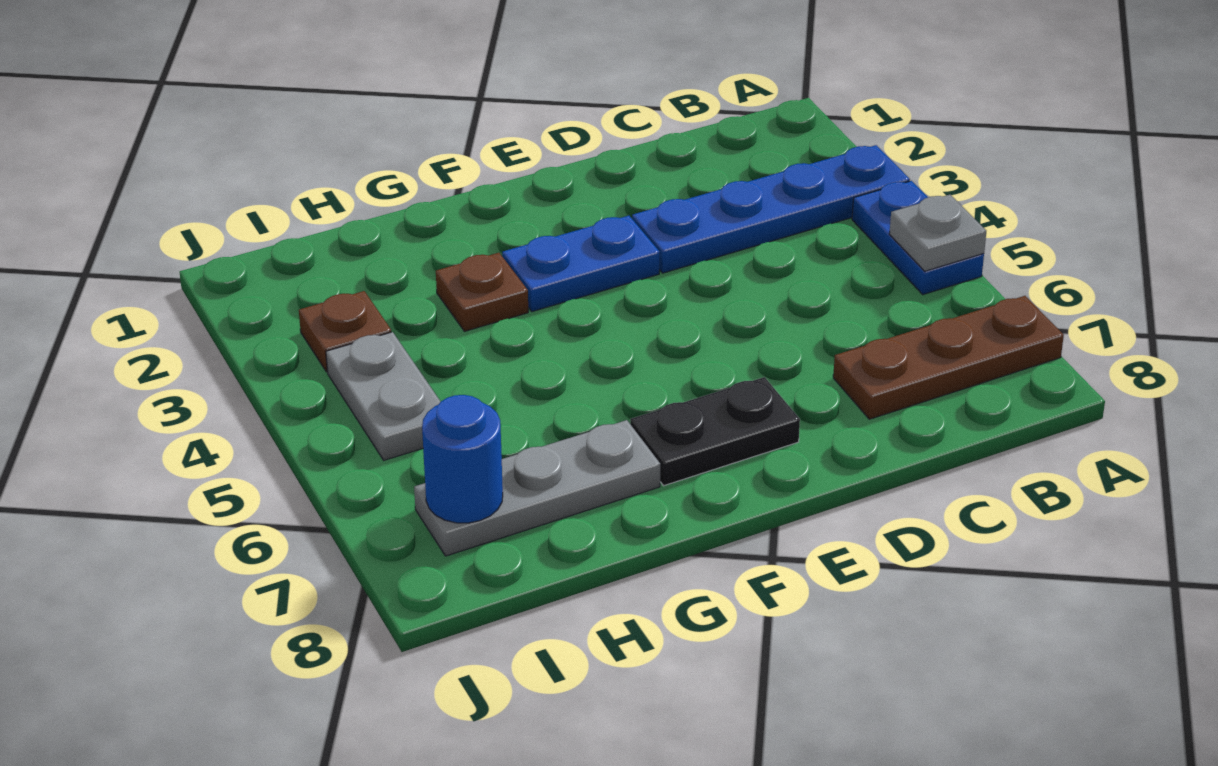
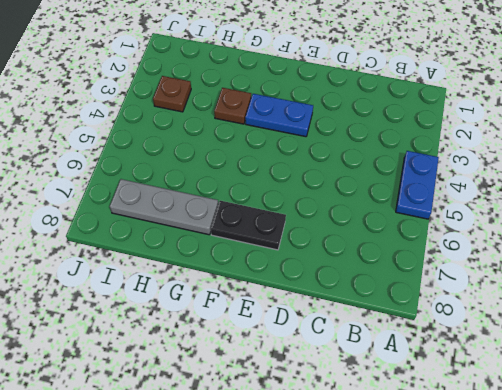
none -> blue 1x4 plate [632,145,910,273]
none -> brown 1x3 plate [833,296,1064,419]

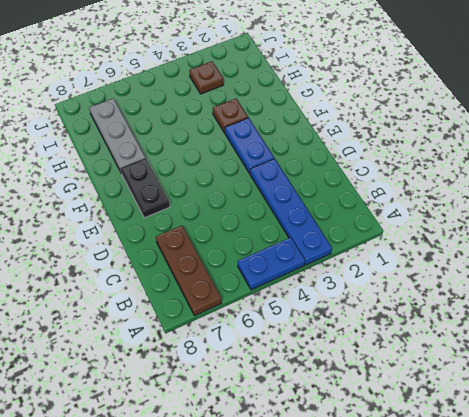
none -> grey 1x2 plate [326,332,441,460]
none -> grey 1x1 plate [889,195,986,271]

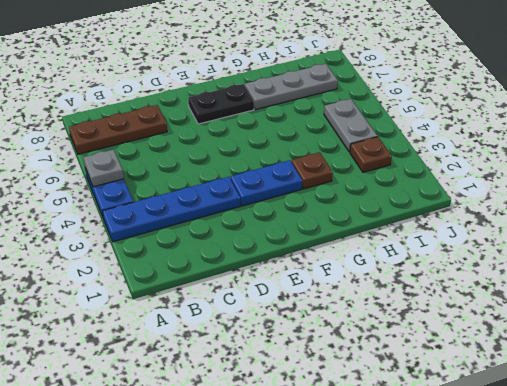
none -> blue 1x1 round brick [422,395,503,523]

